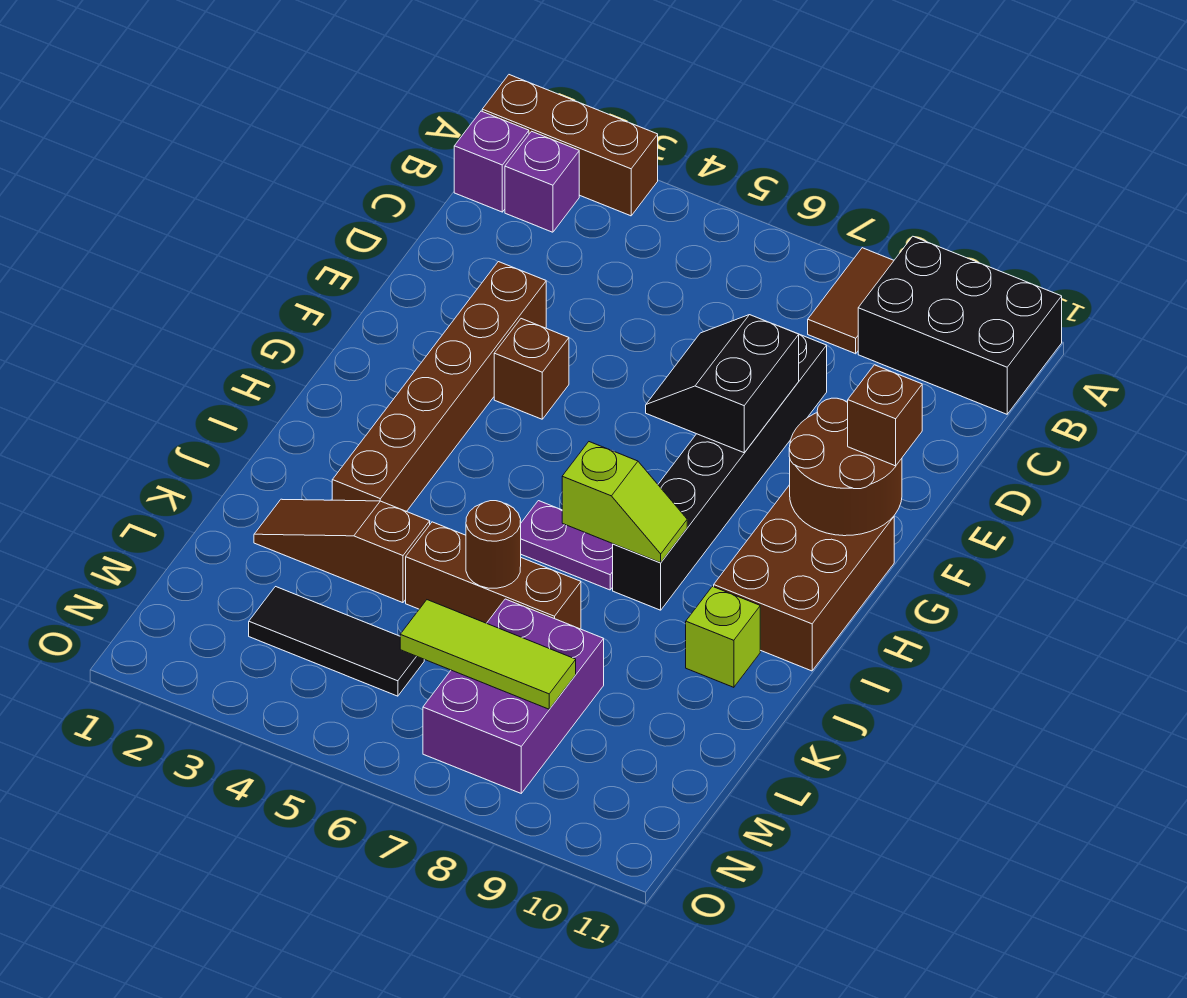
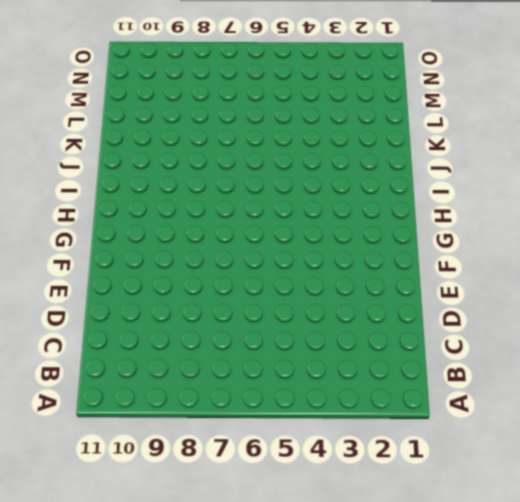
none -> brown 1x3 brick [482,75,658,216]
none -> brown 1x2 tile [808,248,894,354]
none -> black 2x3 brick [858,236,1062,414]

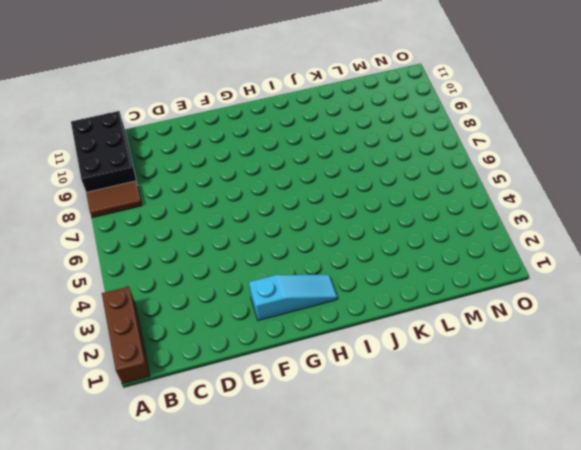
cyan 1x3 slope [249,275,337,320] -> none
none -> purple 1x1 brick [454,111,529,212]
none -> purple 1x1 brick [505,131,579,232]
none -> black 1x6 brick [613,334,827,610]

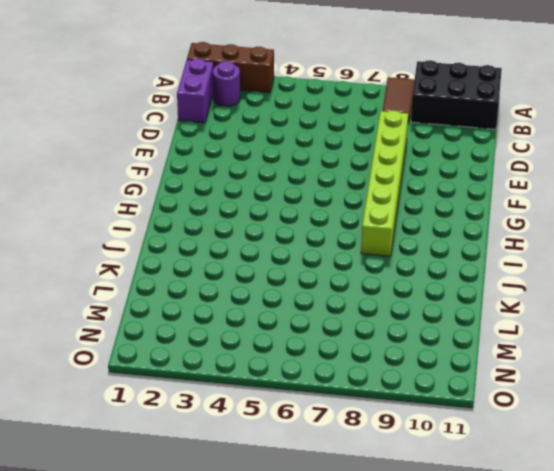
purple 1x2 brick [177,59,214,123] -> purple 1x1 brick [454,111,529,212]
purple 1x1 round brick [213,61,240,106] -> purple 1x1 brick [505,131,579,232]
lime 1x6 brick [361,111,408,256] -> black 1x6 brick [613,334,827,610]
none -> brown 1x6 brick [332,262,546,512]
none -> brown 1x1 brick [494,319,569,419]
none -> brown 2x3 brick [714,485,894,671]

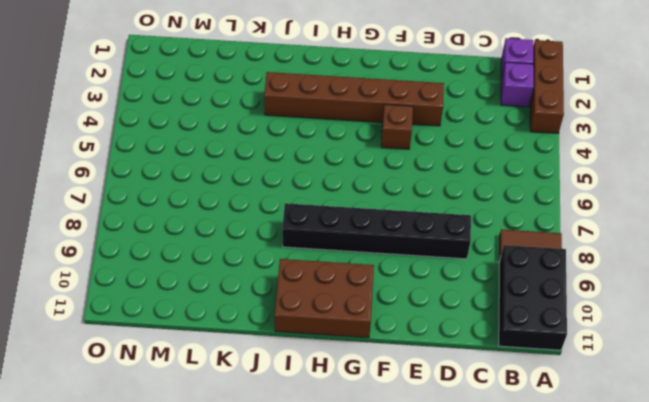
none -> purple 1x2 plate [521,501,613,590]
none -> lime 1x1 brick [686,586,760,687]
none -> brown 1x3 slope [254,499,430,603]

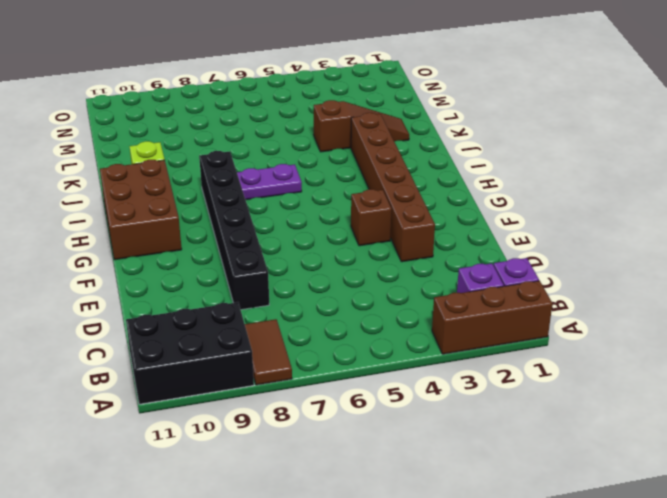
none -> brown 1x3 brick [406,522,581,629]
none -> purple 2x3 brick [423,599,604,793]
none -> black 1x3 tile [249,587,424,696]

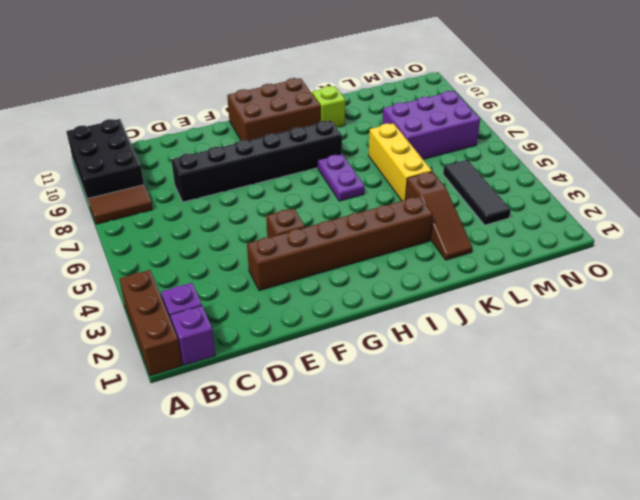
yellow 1x3 brick [368,123,432,201] -> brown 1x3 brick [406,522,581,629]
none -> black 2x2 slope [646,315,799,453]
none -> brown 2x2 round brick [789,398,902,536]
none -> lime 1x2 slope [562,442,687,563]

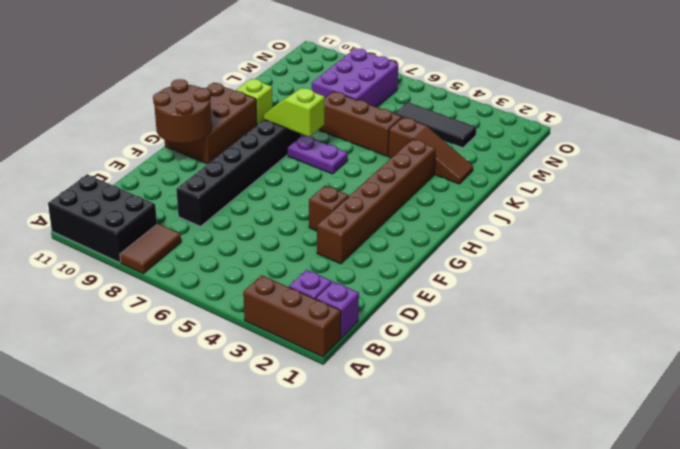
none -> black 2x2 slope [646,315,799,453]
none -> brown 1x1 round brick [466,501,521,588]
none -> lime 1x3 tile [400,600,576,709]

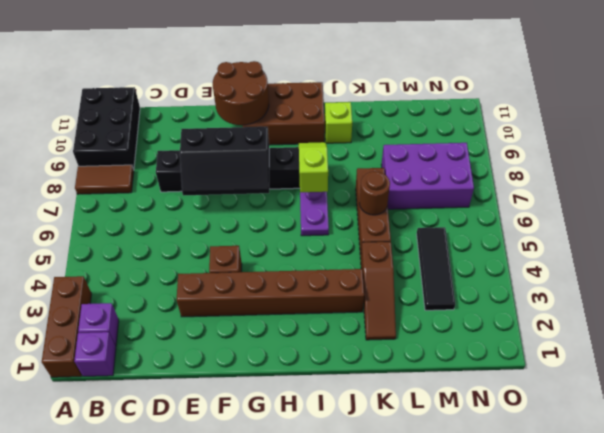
black 2x3 slope [180,127,269,195] -> black 2x2 slope [646,315,799,453]
none -> lime 1x3 tile [400,600,576,709]
none -> brown 1x1 brick [848,365,922,466]

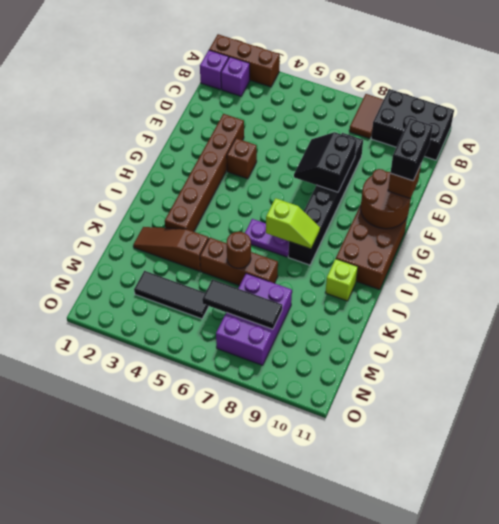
black 1x2 brick [390,118,433,181] -> none
black 1x3 tile [202,279,283,329] -> lime 1x3 tile [400,600,576,709]

